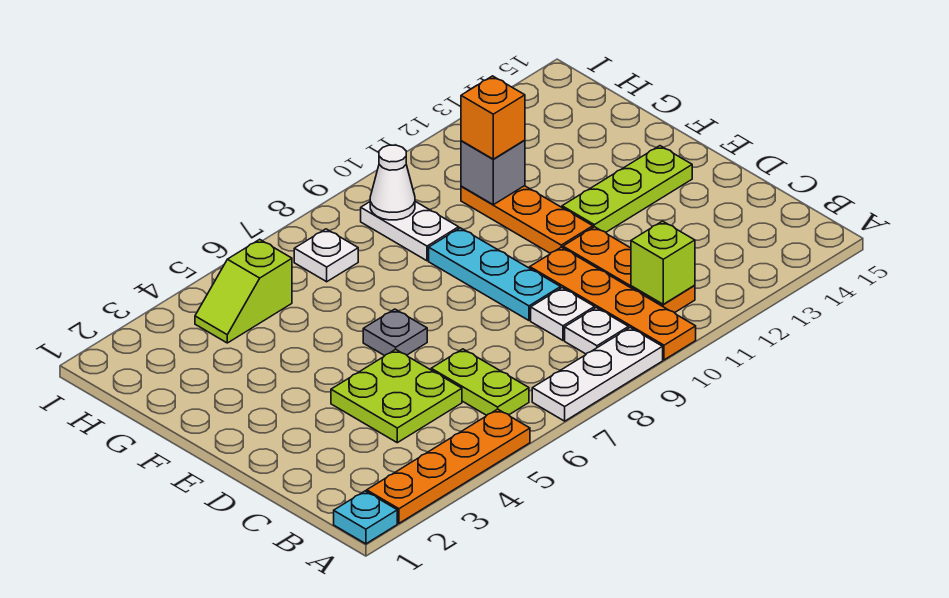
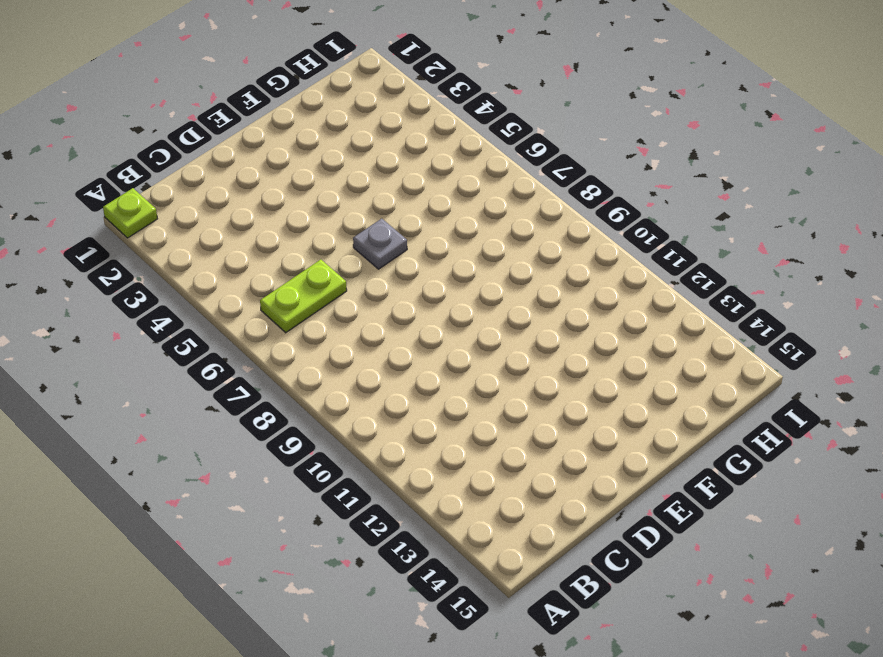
lime 1x1 plate [103,188,157,238] -> cyan 1x1 plate [334,491,397,544]
none -> orange 1x4 plate [367,409,530,523]
none -> white 1x3 plate [532,328,663,421]
none -> orange 1x4 plate [530,247,696,360]

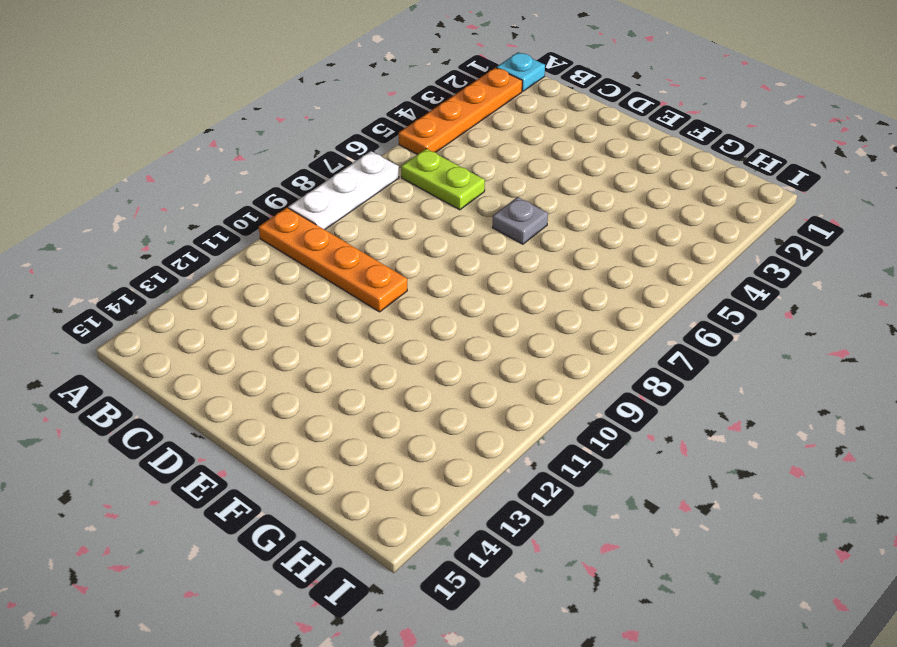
none -> white 1x1 plate [565,308,629,354]
none -> orange 1x3 plate [563,227,695,313]
none -> lime 2x2 plate [331,349,462,443]

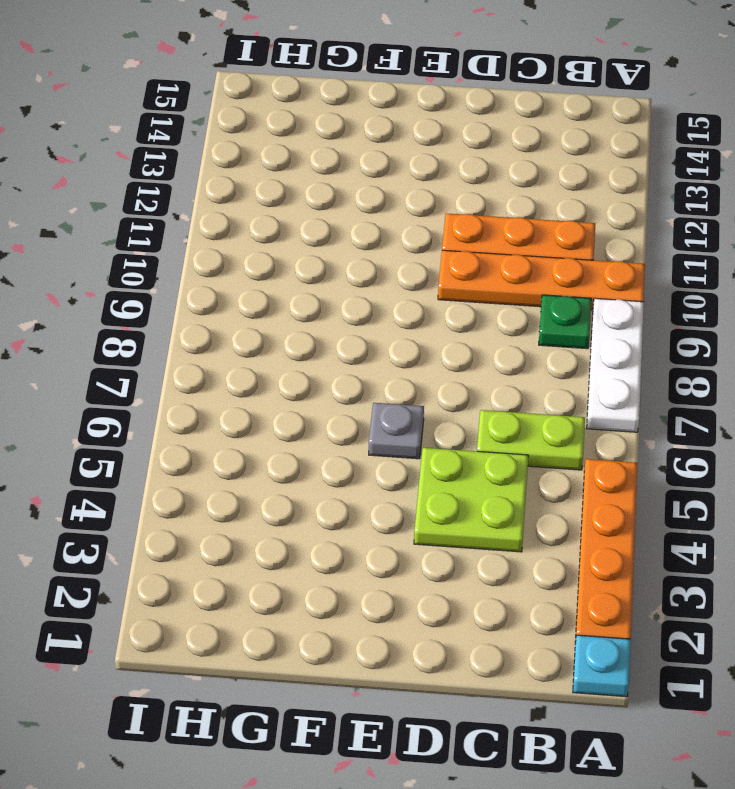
green 1x1 plate [539,295,591,349] -> white 1x1 plate [565,308,629,354]
none -> white 1x1 plate [531,288,595,340]
none -> cyan 1x3 plate [429,228,561,320]
none -> orange 1x3 plate [461,186,593,253]

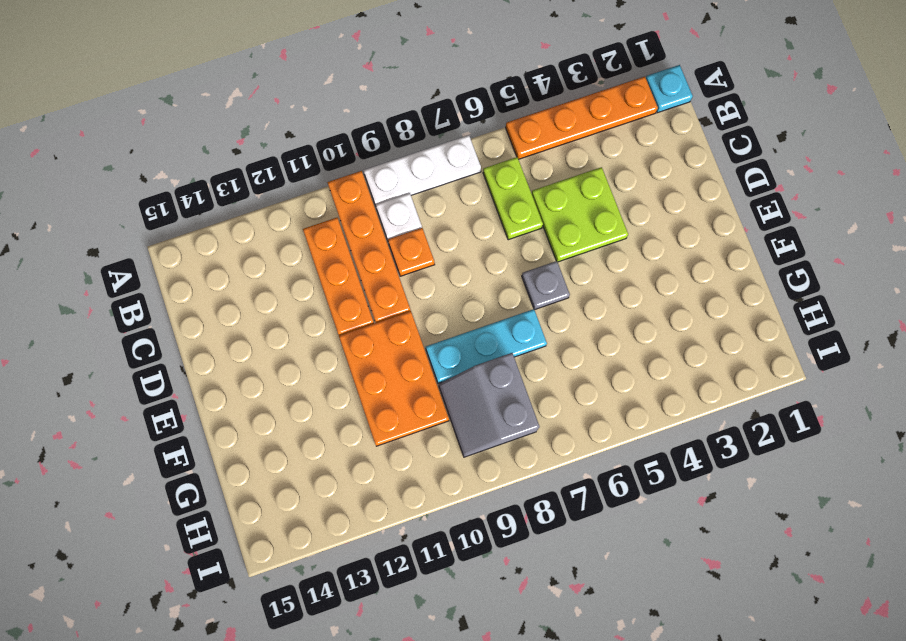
orange 1x1 plate [388,228,435,276] -> white 1x1 plate [531,288,595,340]
orange 2x3 plate [339,311,449,446] -> orange 1x3 plate [461,186,593,253]
cyan 1x3 plate [426,309,547,383] -> cyan 1x3 plate turned to [429,228,561,320]
grey 2x2 slope [439,353,540,457] -> white 1x2 plate [361,202,459,261]
none -> lime 1x3 plate [562,146,692,232]
none -> lime 1x2 slope [195,239,292,343]
none -> white 1x1 plate [294,229,358,282]

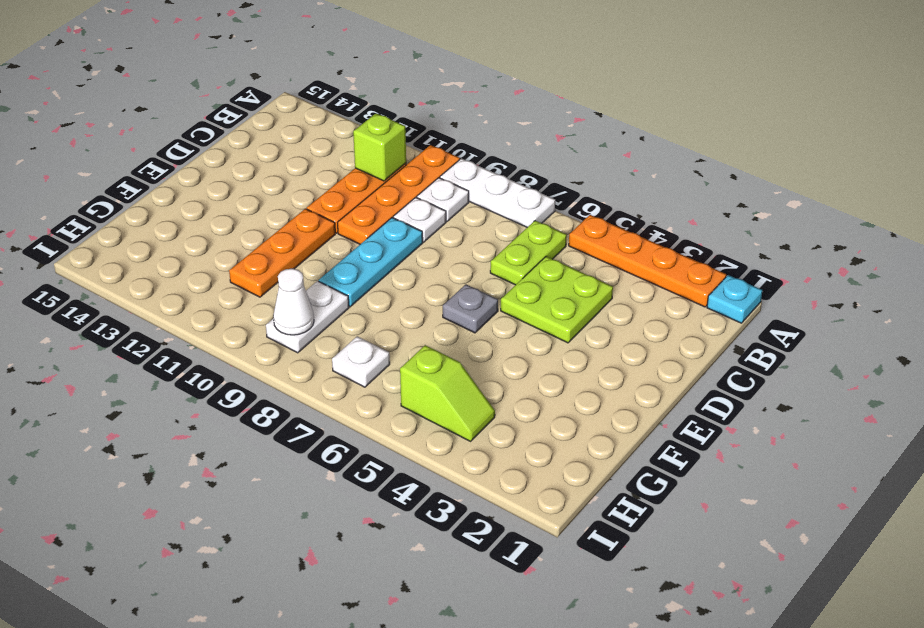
none -> lime 1x3 plate [562,146,692,232]
none -> grey 1x1 brick [461,140,525,205]
none -> orange 1x1 brick [461,76,525,159]

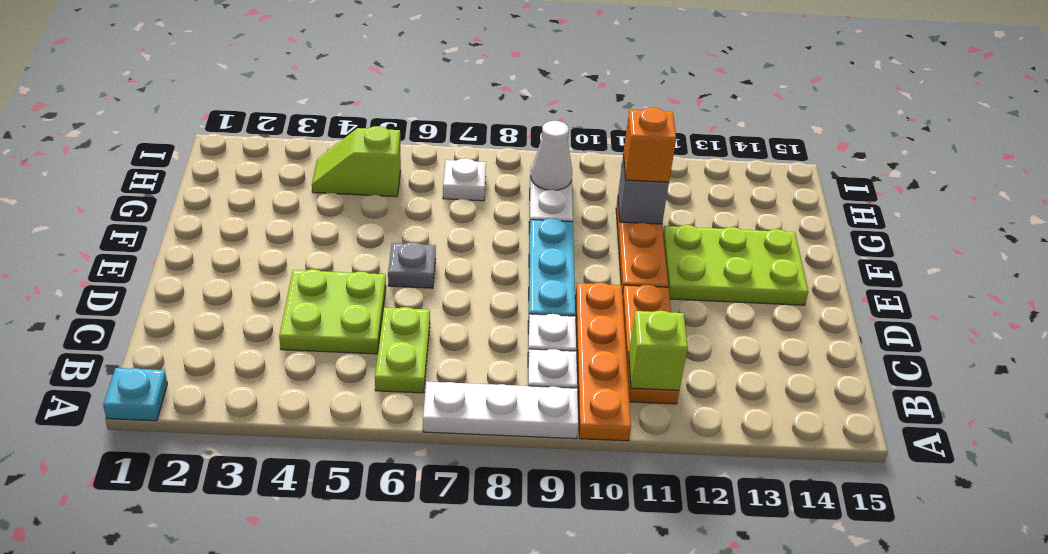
lime 2x3 plate [663,225,808,305] -> lime 1x3 plate [562,146,692,232]
none -> orange 1x4 plate [367,409,530,523]

